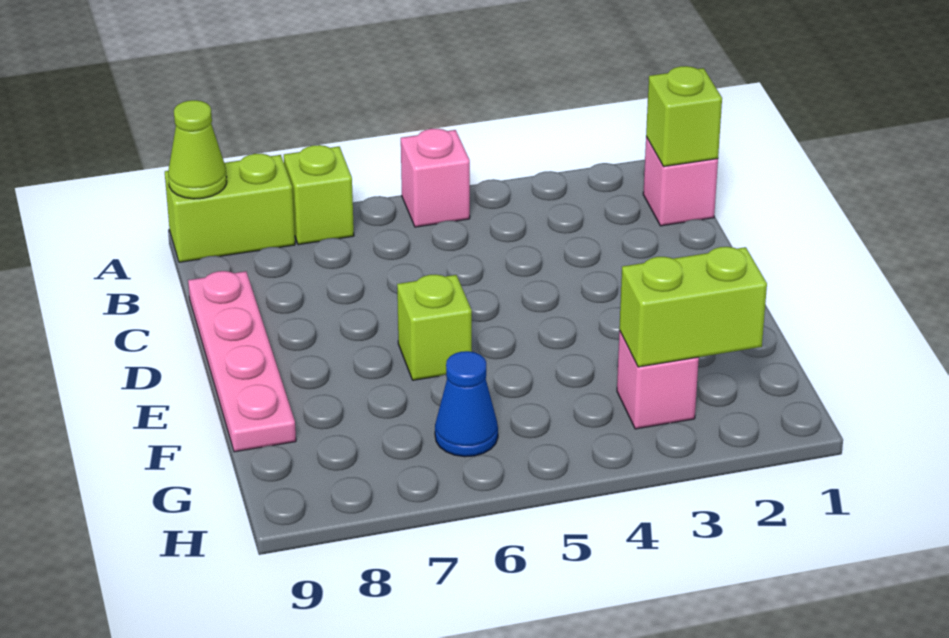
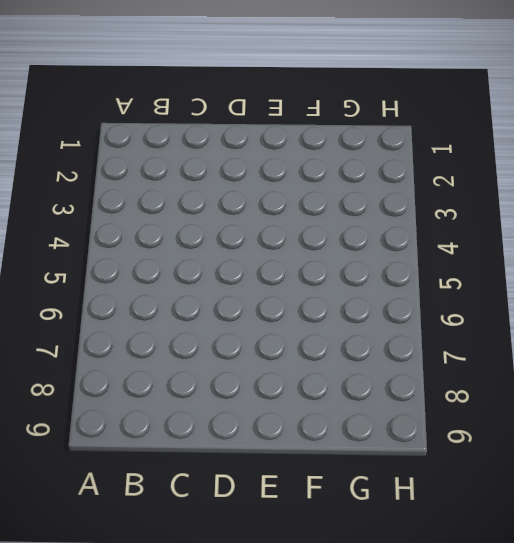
none -> pink 1x1 brick [401,129,470,227]
none -> lime 1x1 brick [284,145,354,245]

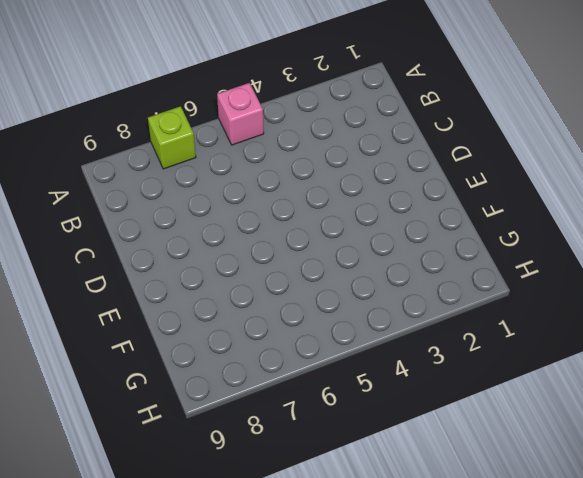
none -> lime 1x2 brick [165,154,295,262]
none -> pink 1x1 brick [643,137,718,226]

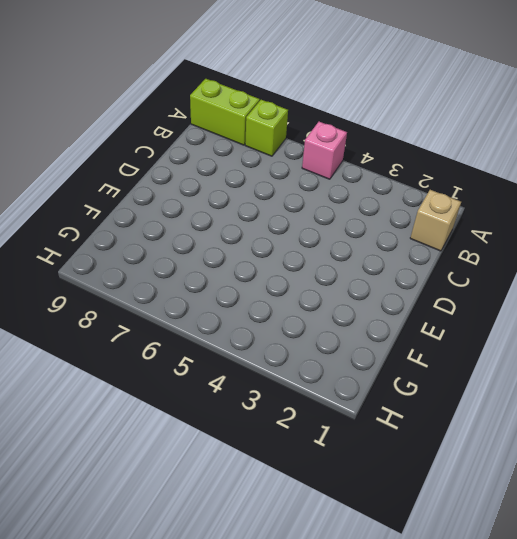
tan 1x1 brick [410,190,461,251] -> pink 1x1 brick [643,137,718,226]
none -> pink 1x4 plate [188,271,296,452]
none -> lime 1x1 brick [397,274,472,380]

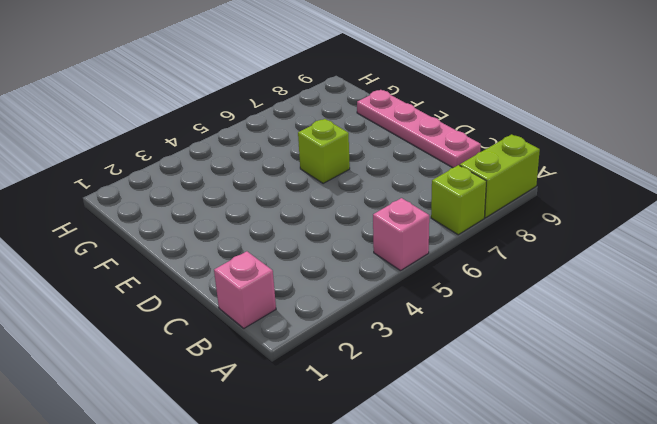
none -> pink 1x1 brick [617,330,699,429]
none -> blue 1x1 cone [435,351,498,457]

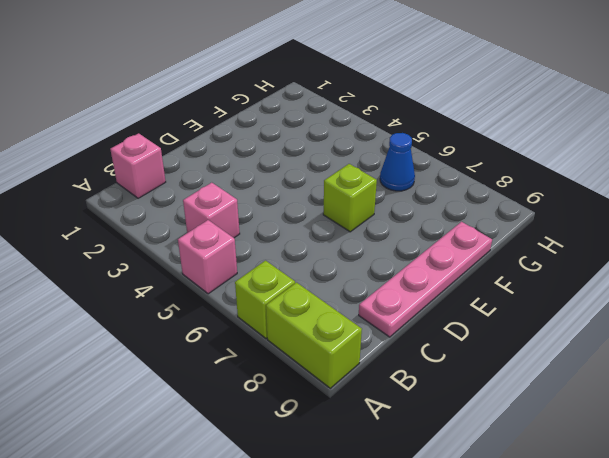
pink 1x1 brick [183,183,240,238] -> pink 1x1 brick moved to [617,330,699,429]
none -> lime 1x1 cone [168,100,227,199]
none -> lime 1x1 brick [646,66,722,167]

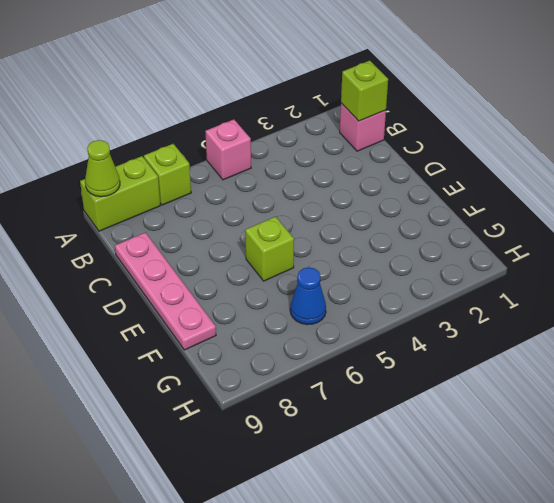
none -> pink 1x1 brick [617,330,699,429]
none -> lime 1x2 brick [619,247,767,367]

